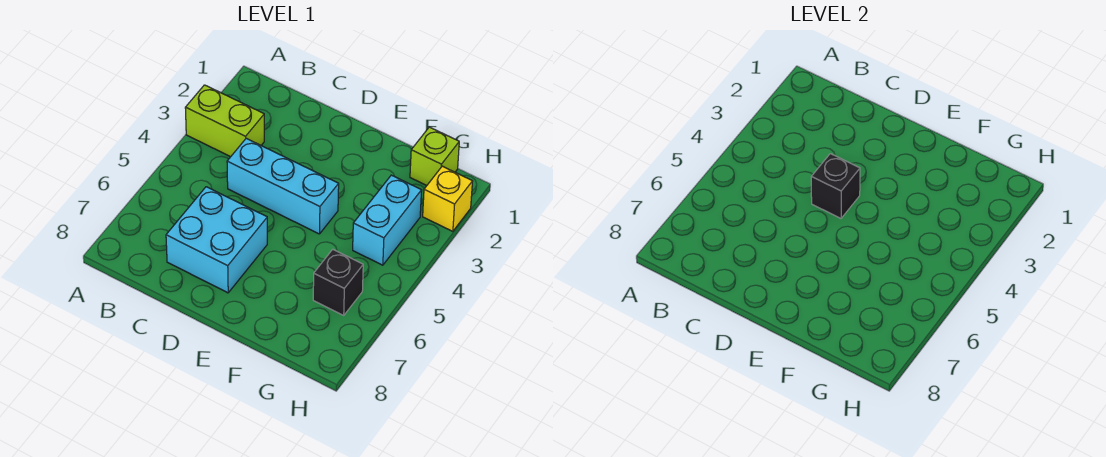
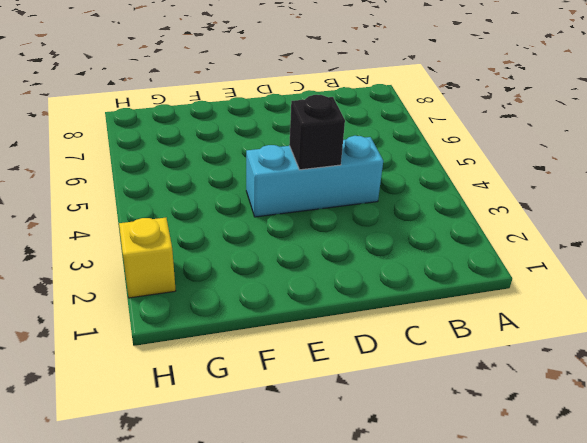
none -> lime 1x2 brick [185,85,264,157]
none -> cyan 2x2 brick [166,187,267,293]

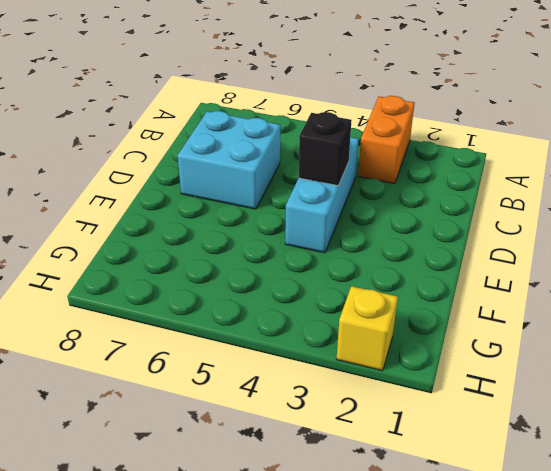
orange 1x2 brick [358,96,415,183] -> lime 1x2 brick [185,85,264,157]
none -> lime 1x1 brick [410,127,459,185]
none -> cyan 1x2 brick [353,175,422,265]

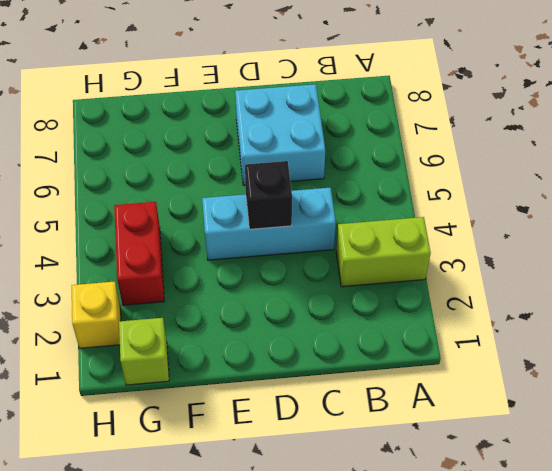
red 1x2 brick [114,202,164,305] -> cyan 1x2 brick [353,175,422,265]
none -> black 1x1 brick [313,249,363,315]

